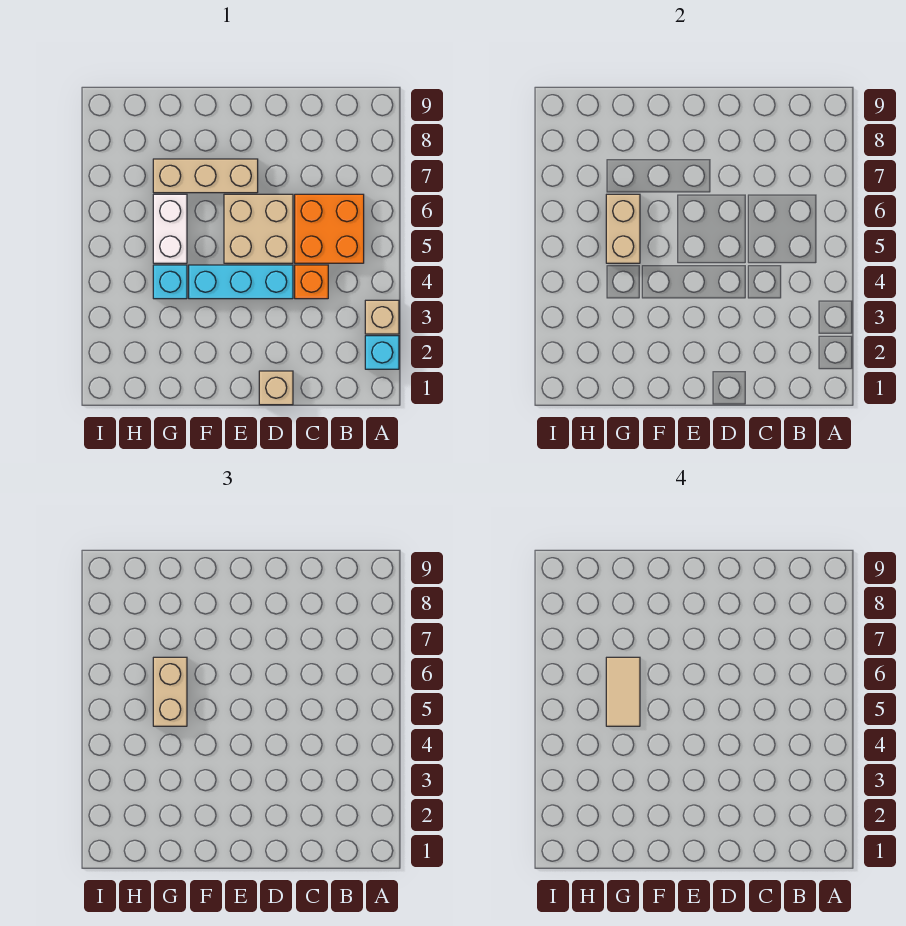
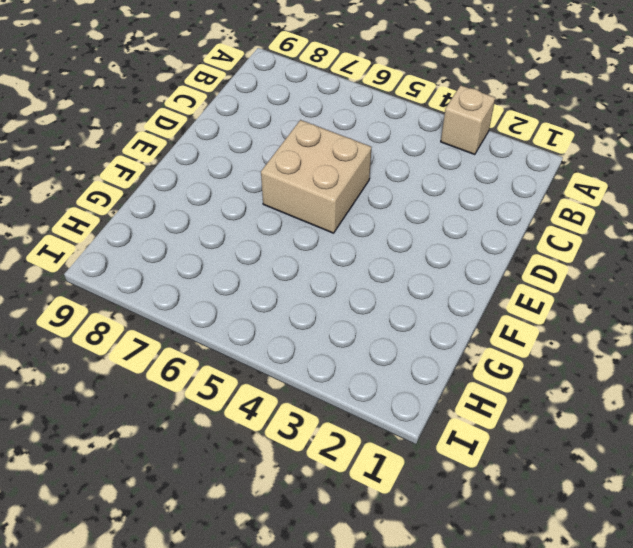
none -> cyan 1x1 brick [365,336,399,369]
none -> orange 2x2 brick [295,194,364,263]
none -> orange 1x1 brick [295,265,328,299]

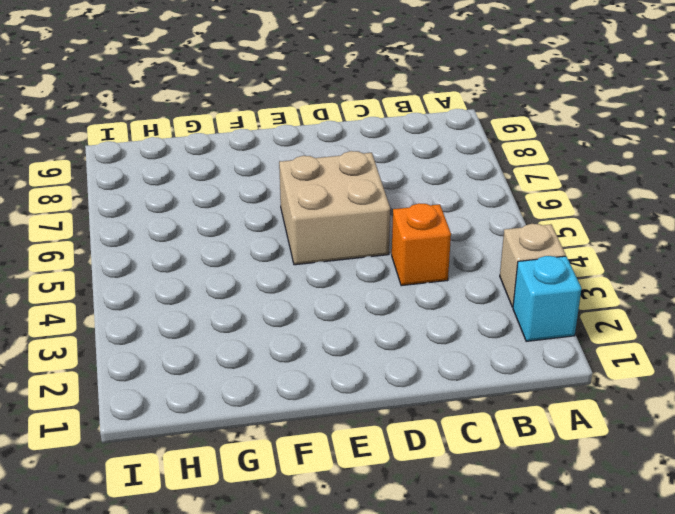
none -> orange 2x2 brick [295,194,364,263]
none -> tan 1x1 brick [259,371,293,405]
none -> cyan 1x3 brick [189,265,293,299]

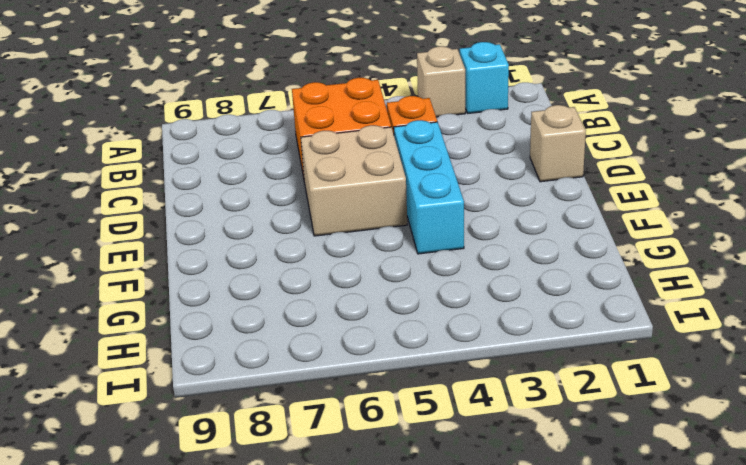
none -> tan 1x3 brick [153,159,258,193]
none -> cyan 1x1 brick [153,265,187,299]
none -> white 1x2 brick [153,194,187,263]

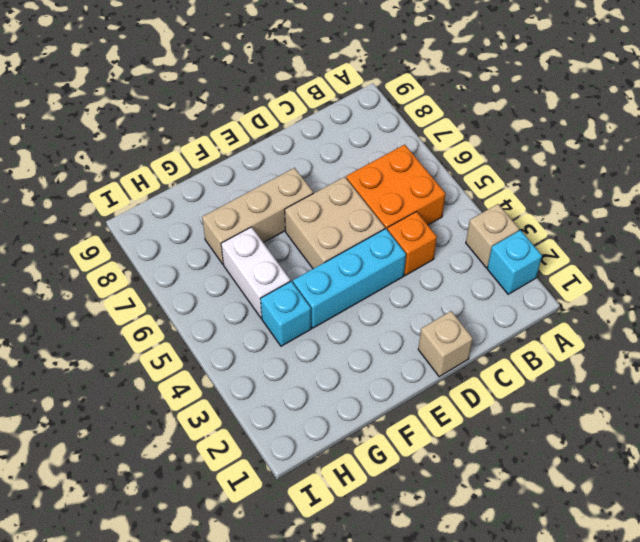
none -> tan 1x2 brick [606,194,640,263]
none -> tan 1x2 brick [153,657,187,726]
none -> tan 1x2 tile [606,657,640,726]

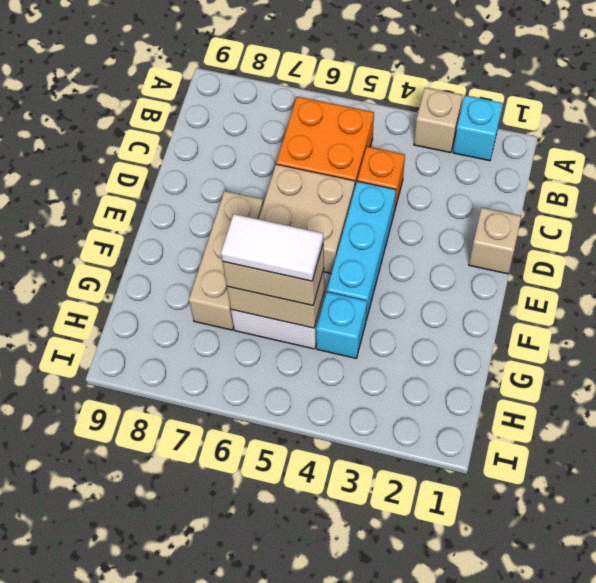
white 1x2 tile [221,214,323,281] -> tan 1x2 tile [606,657,640,726]

